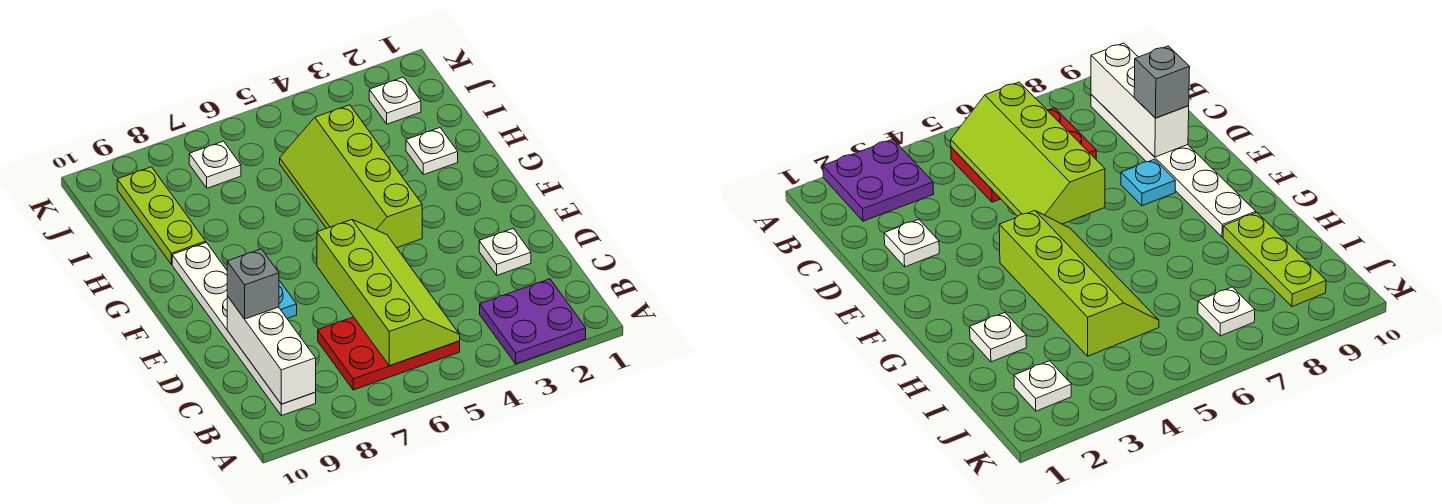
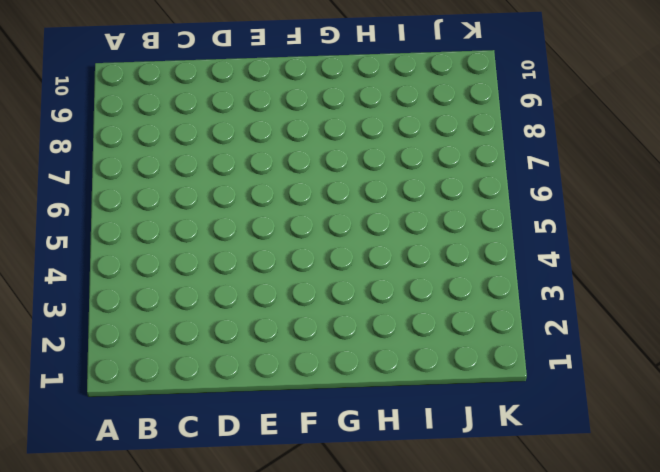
none -> purple 2x2 plate [480,279,586,364]
none -> red 2x3 plate [318,317,460,390]
none -> white 1x6 plate [172,243,316,416]

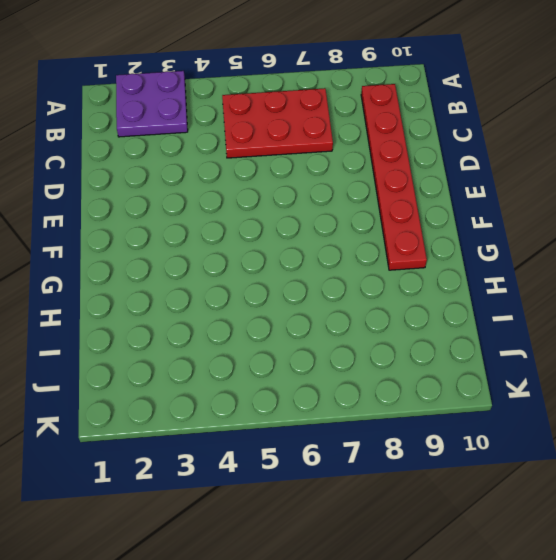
red 1x6 plate [361,84,427,270] -> white 1x6 plate [172,243,316,416]
none -> white 1x1 plate [479,228,531,275]
none -> cyan 1x1 plate [279,280,297,318]
none -> lime 2x4 slope [280,105,422,248]

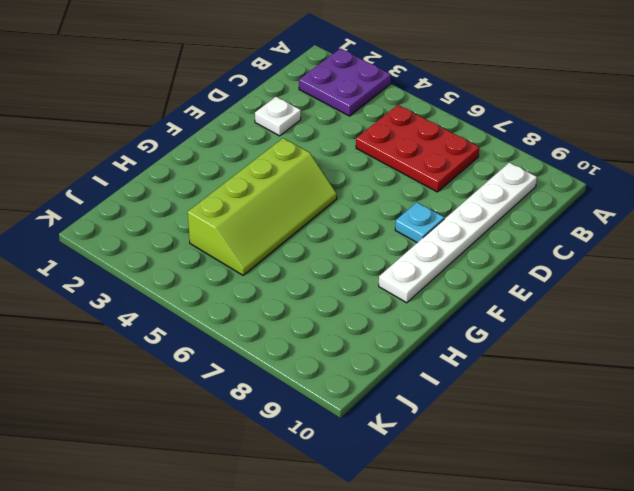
none -> white 1x1 plate [406,128,458,175]
none -> lime 1x3 plate [117,167,206,264]
none -> white 1x1 plate [369,77,421,124]

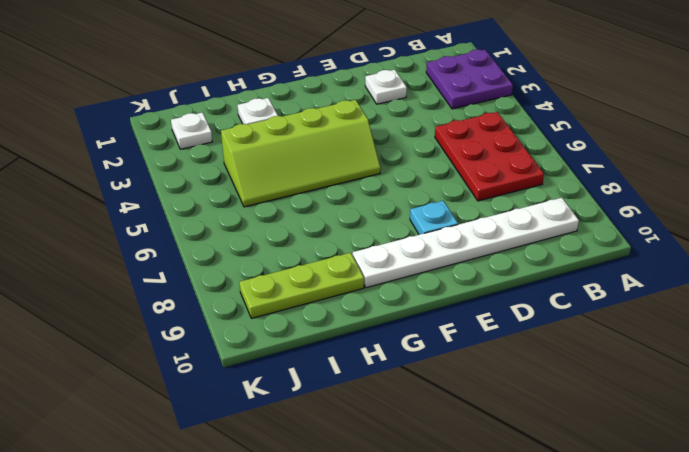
none -> white 1x1 plate [189,141,241,188]
none -> lime 2x4 slope [317,220,460,366]
none -> white 1x3 brick [227,296,316,404]

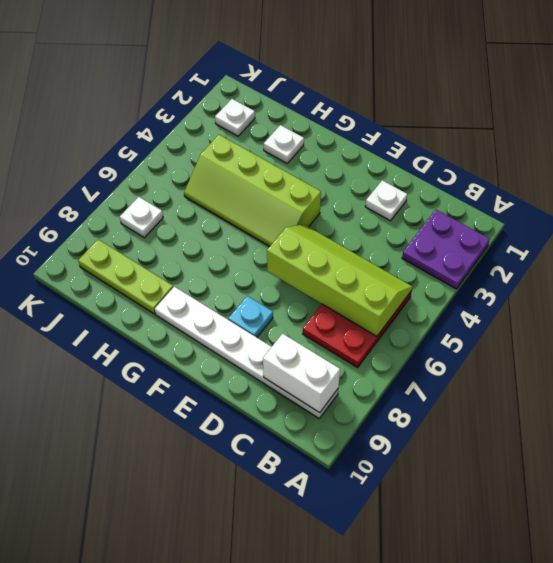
white 1x2 brick [263,334,340,413] -> white 1x3 brick [227,296,316,404]
none -> grey 1x1 brick [227,249,279,319]

